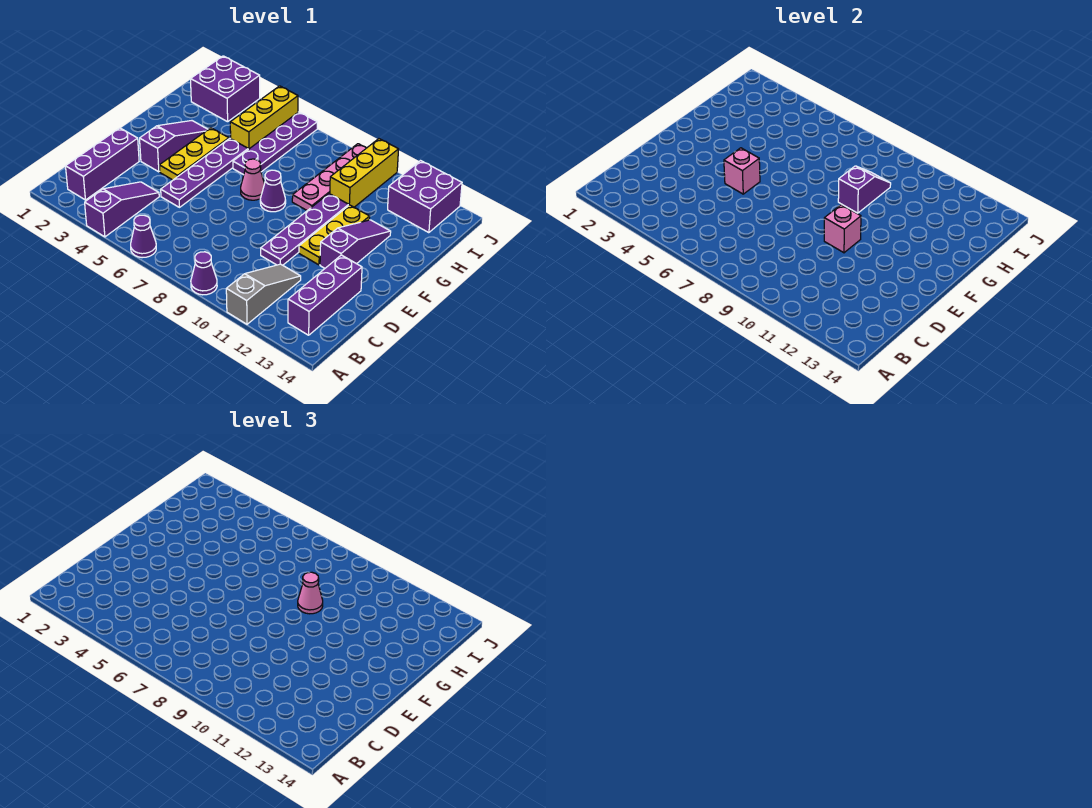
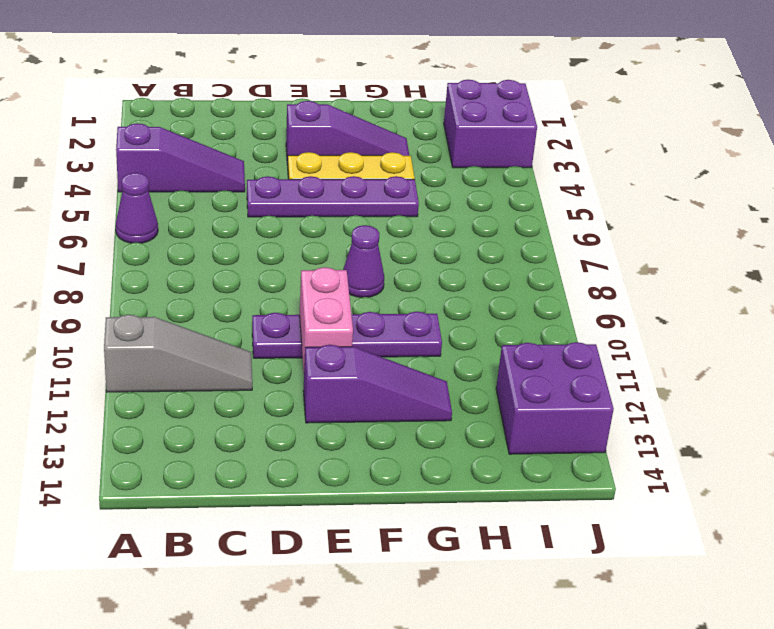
pink 1x2 brick [300,267,353,369] -> pink 1x1 brick [824,205,861,253]
none -> purple 1x1 cone [191,252,217,295]
none -> purple 1x3 brick [66,128,139,200]
none -> purple 1x3 brick [288,255,362,335]

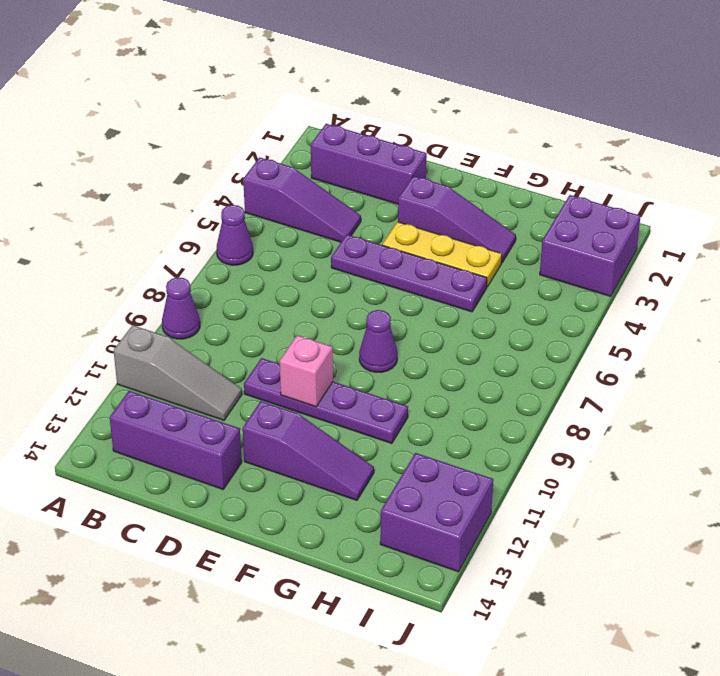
none -> yellow 1x3 plate [299,205,370,265]
none -> pink 1x1 cone [241,159,264,200]
none -> purple 1x4 plate [233,112,317,175]

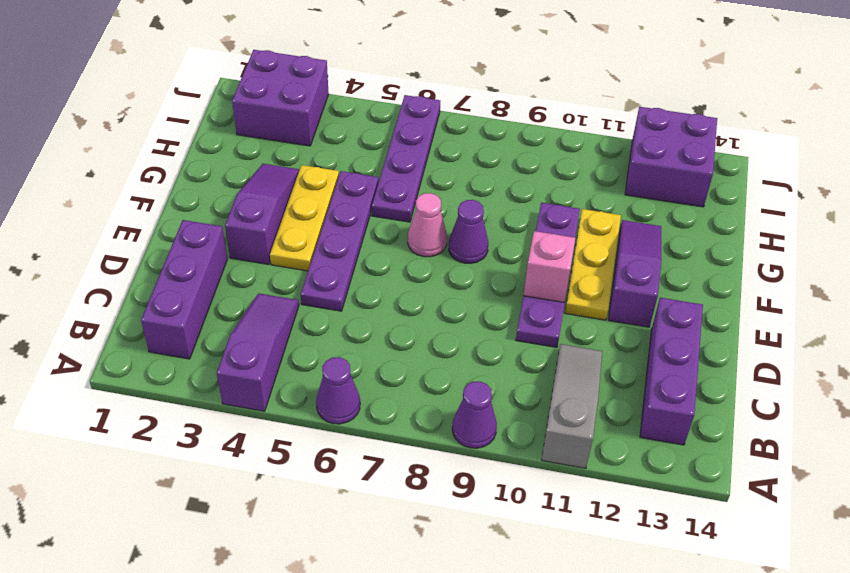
none -> pink 1x4 plate [292,144,366,211]
none -> yellow 1x3 brick [230,86,298,149]
none -> yellow 1x3 brick [330,139,399,207]

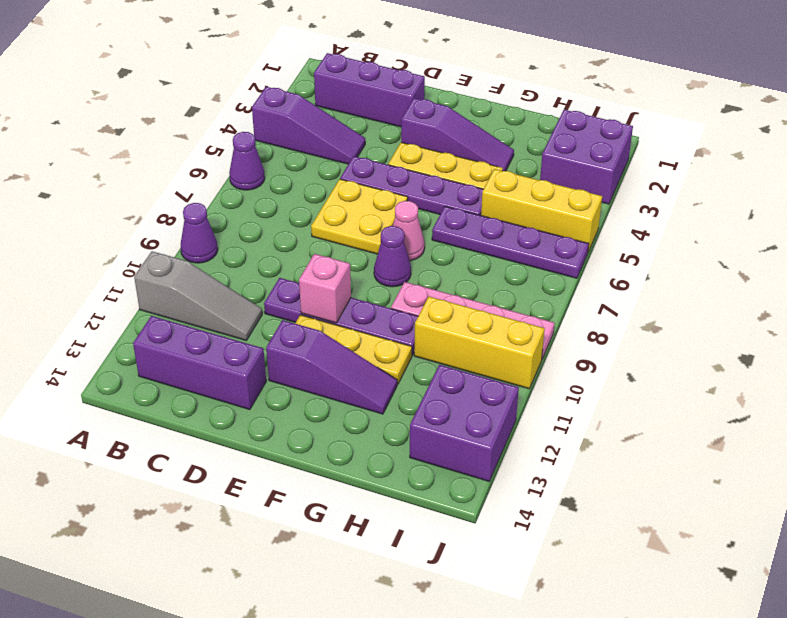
yellow 2x2 plate [311,179,408,254] -> none
none -> pink 1x1 brick [724,148,760,194]
none -> purple 1x2 slope [838,166,891,213]
none -> pink 1x1 cone [298,572,323,614]

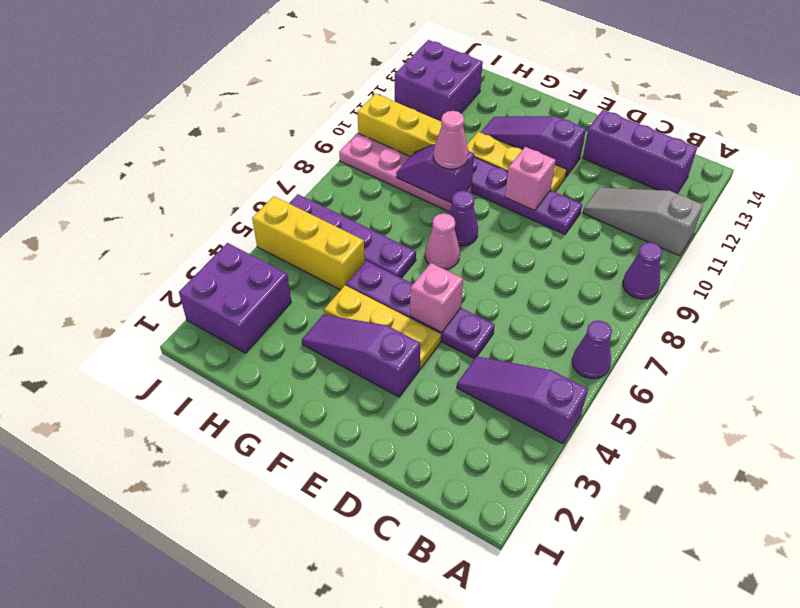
none -> purple 1x3 brick [66,128,139,200]

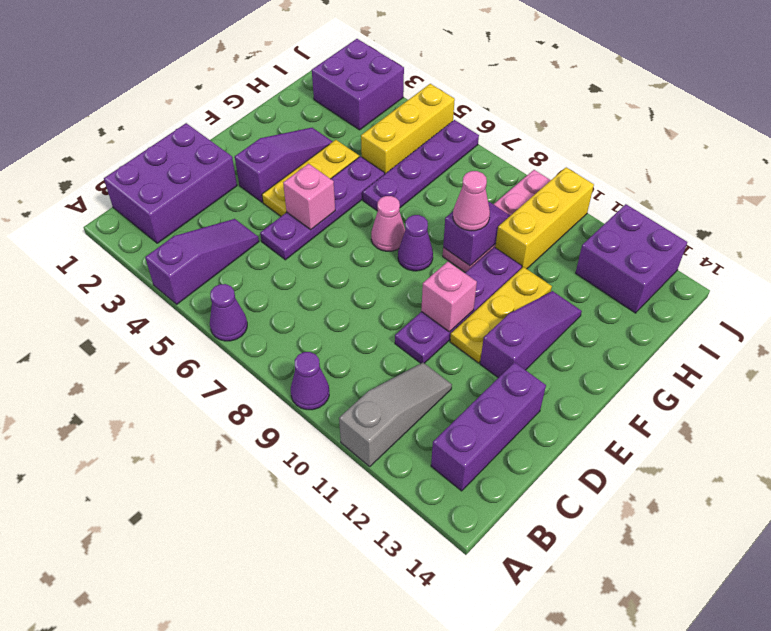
purple 2x3 brick [104,123,237,243] -> purple 1x3 brick [66,128,139,200]

